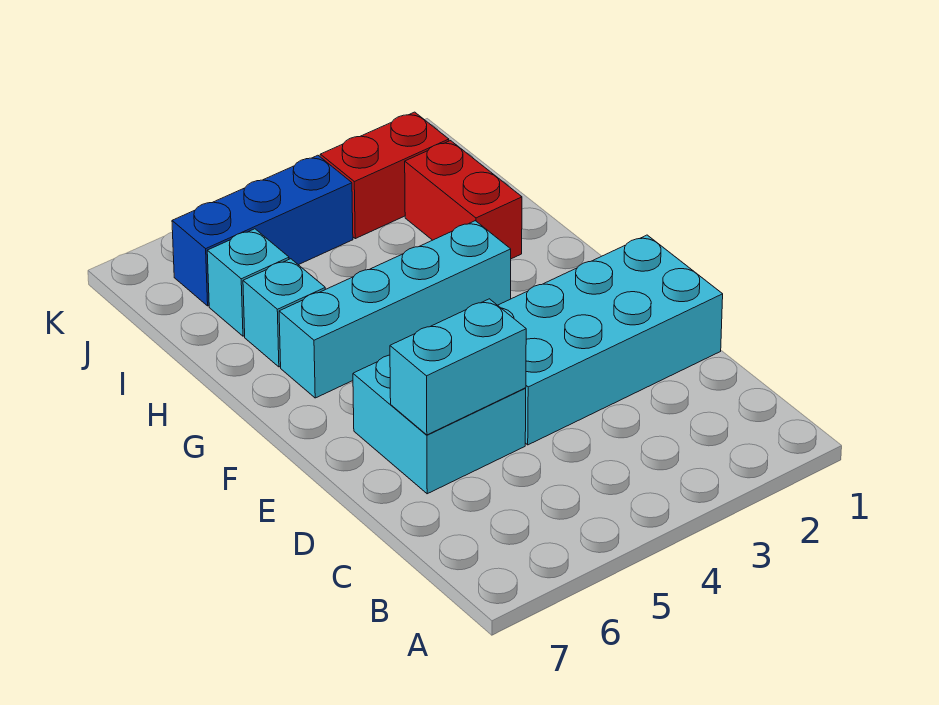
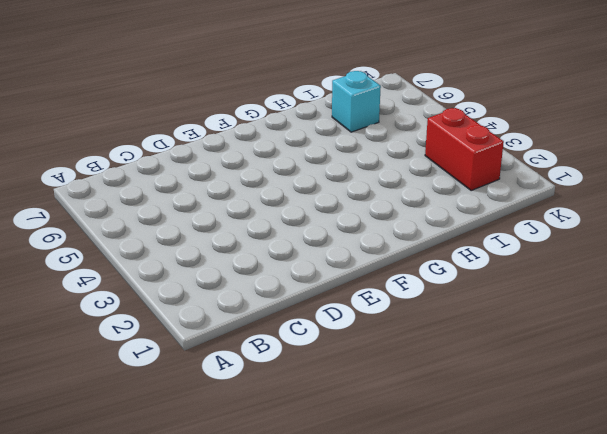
none -> cyan 2x4 brick [498,235,723,445]
none -> cyan 2x2 brick [353,355,526,494]

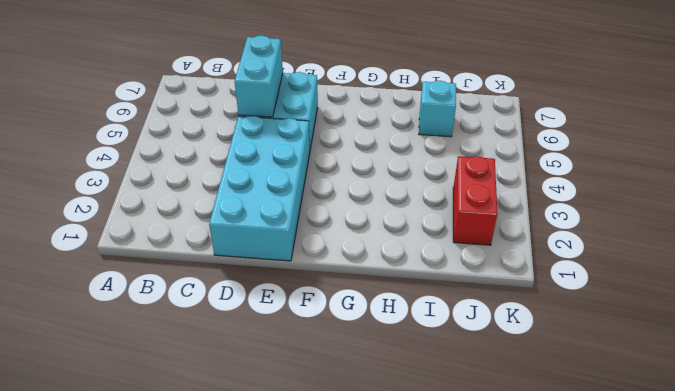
none -> cyan 1x4 brick [279,221,511,398]
none -> red 1x2 brick [405,141,522,259]

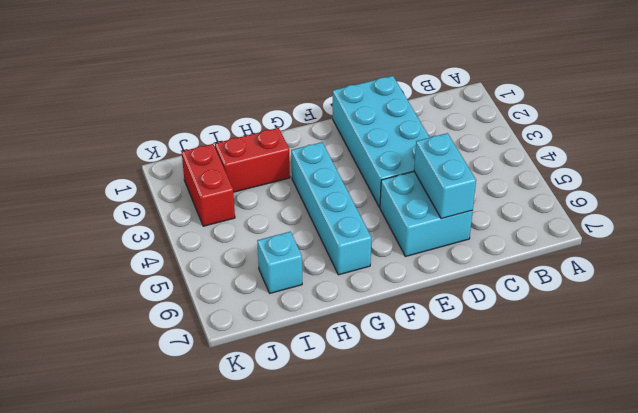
none -> cyan 1x1 brick [243,259,325,367]
none -> blue 1x3 brick [172,155,353,306]

